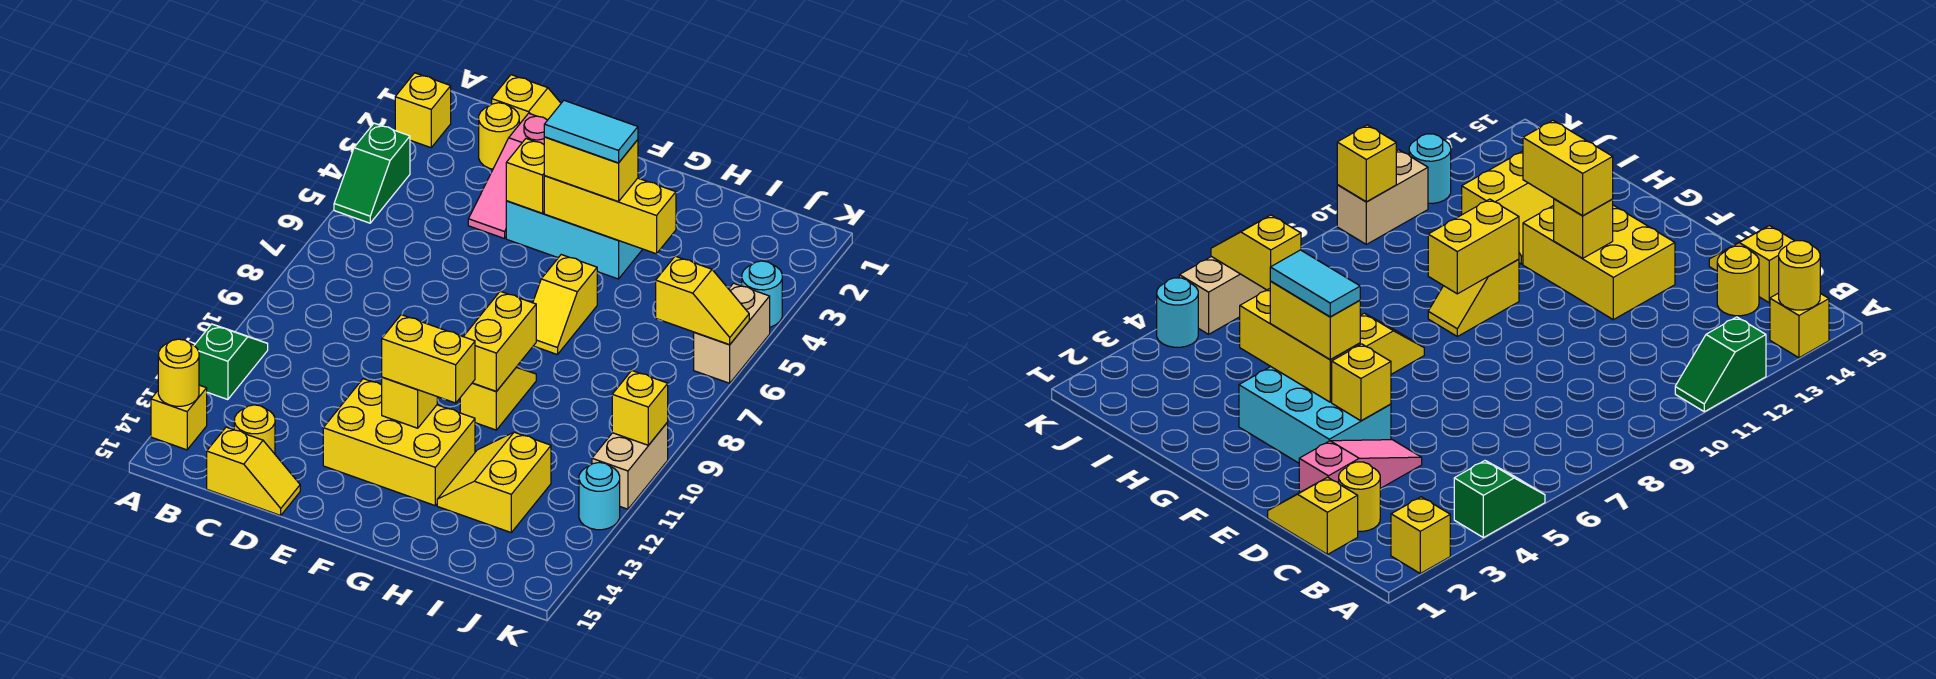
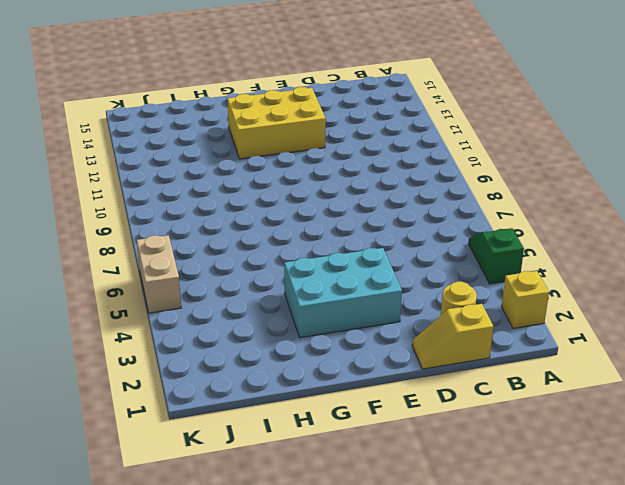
none -> green 1x2 slope [194,324,268,400]
none -> yellow 1x1 brick [151,385,207,450]
none -> yellow 1x1 round brick [234,405,275,454]

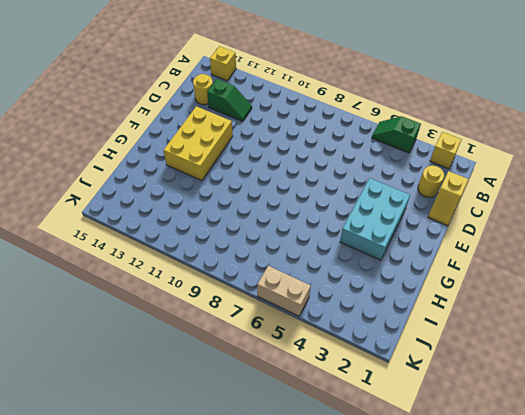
green 1x2 slope [207,79,252,121] -> green 1x2 slope moved to [194,324,268,400]
none -> yellow 1x2 slope [207,427,300,515]
none -> pink 1x3 slope [468,113,547,239]
none -> yellow 1x2 slope [533,255,597,355]

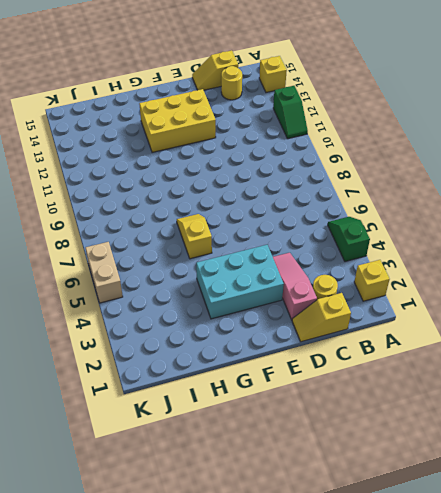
none -> yellow 1x2 slope [460,367,536,430]
none -> yellow 2x2 slope [437,432,551,532]
none -> cyan 1x1 round brick [742,261,782,327]

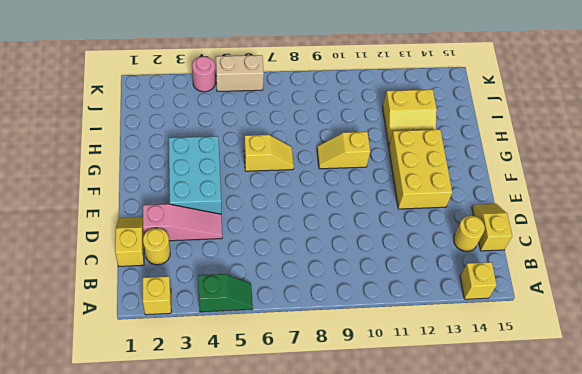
pink 1x1 round brick [192,57,215,92] -> cyan 1x1 round brick [742,261,782,327]
none -> green 1x2 slope [194,324,268,400]
none -> tan 1x2 brick [592,422,668,509]
none -> cyan 1x1 round brick [579,463,620,530]

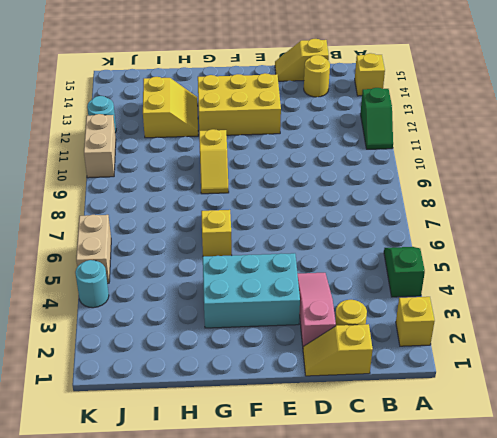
none -> yellow 1x1 round brick [158,339,199,406]
none -> yellow 1x1 brick [506,139,545,213]
none -> yellow 1x3 brick [544,176,676,254]

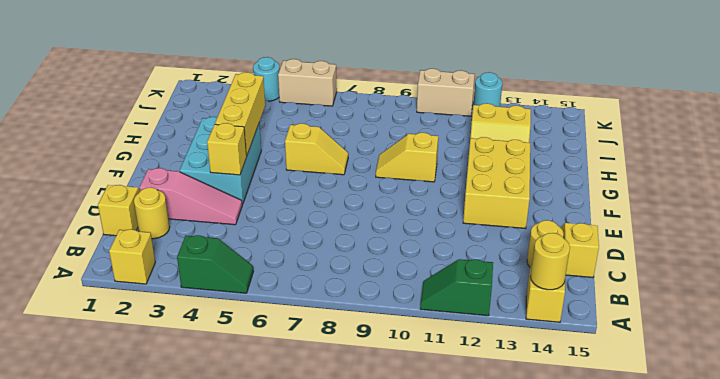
none -> yellow 1x1 brick [382,377,437,428]
none -> yellow 1x2 brick [463,291,536,391]
none -> yellow 1x2 slope [656,256,749,345]

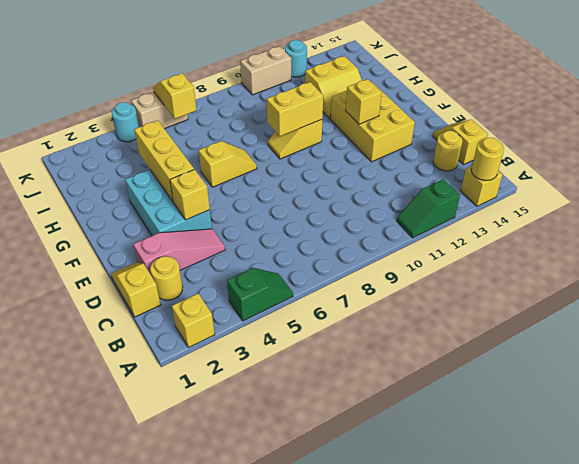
none -> yellow 1x1 brick [612,371,668,445]
none -> yellow 1x2 brick [544,137,638,202]
none -> yellow 1x2 brick [382,315,475,403]

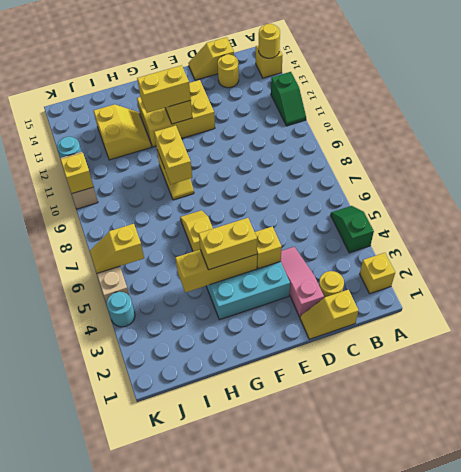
none -> cyan 1x2 tile [544,100,638,163]

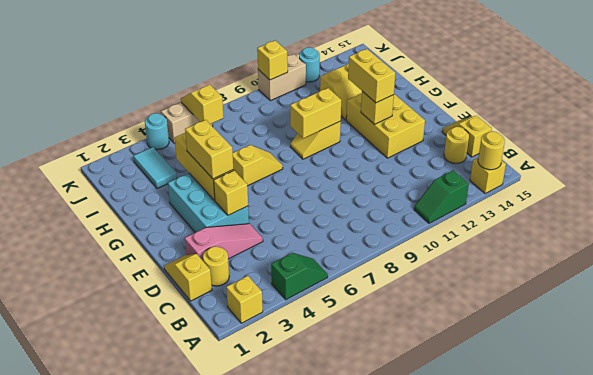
cyan 1x2 tile [133,147,177,189] -> cyan 1x2 tile moved to [544,100,638,163]

